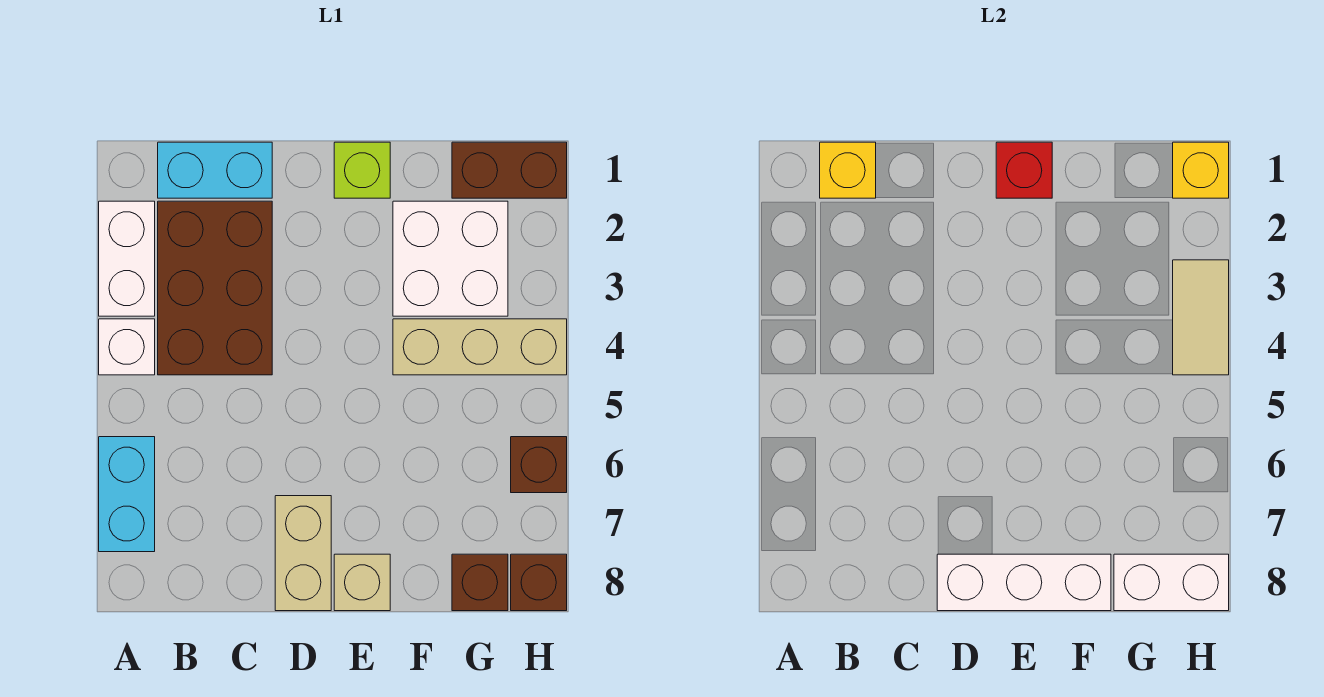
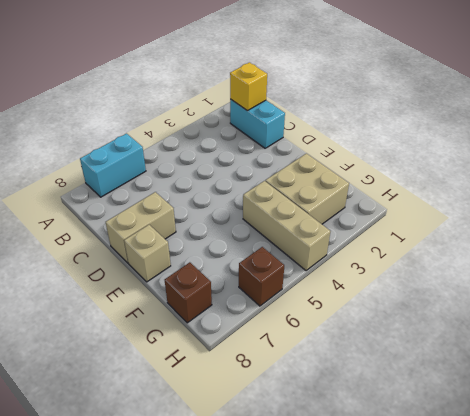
tan 2x2 brick [265,153,349,224] -> white 2x2 brick [393,201,508,316]
none -> white 1x2 brick [99,201,155,316]
none -> white 1x1 brick [99,319,155,375]
none -> brown 2x3 brick [158,201,272,375]

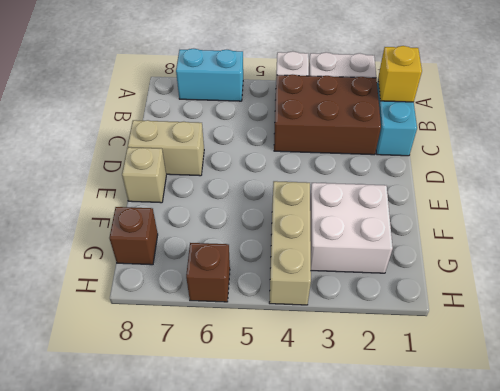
none -> lime 1x1 brick [334,142,390,198]
none -> brown 1x2 brick [452,142,567,198]
none -> brown 1x1 brick [511,554,567,611]

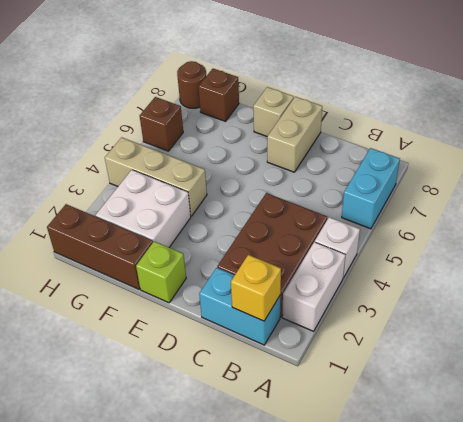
brown 1x3 brick [47,204,153,289] -> brown 1x2 brick [452,142,567,198]
brown 1x1 round brick [177,61,206,108] -> brown 1x1 brick [511,554,567,611]
none -> white 1x3 brick [937,554,1111,611]
none -> red 1x1 brick [996,142,1052,198]
none -> white 1x2 brick [1114,554,1229,611]

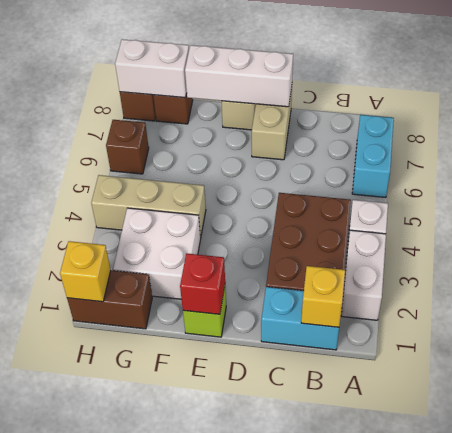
none -> tan 1x2 tile [1173,260,1229,375]

